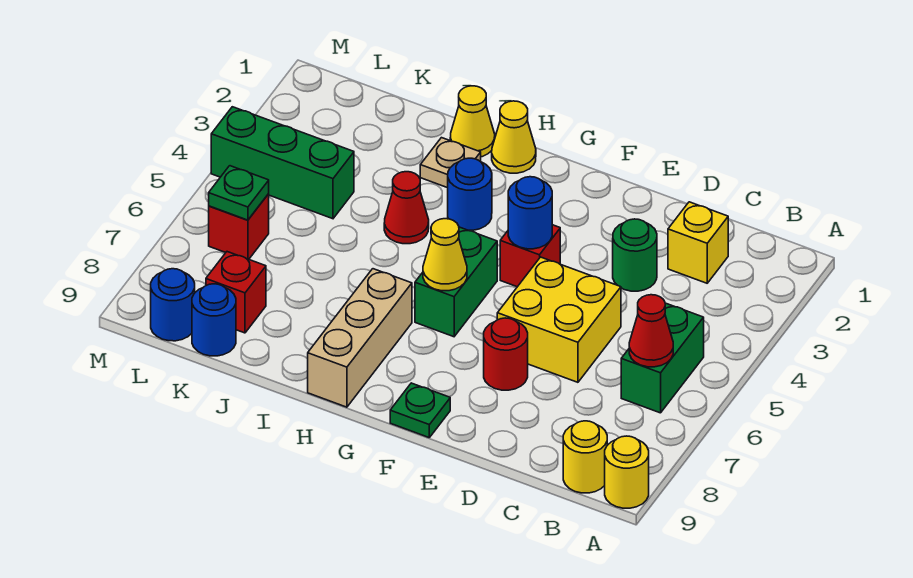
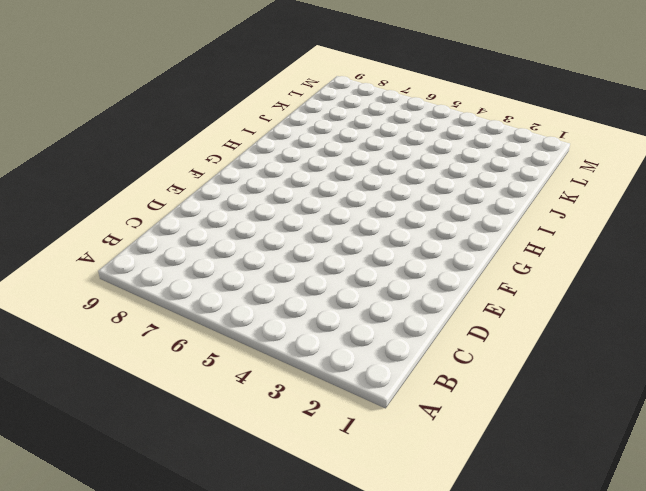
none -> yellow 1x1 round brick [605,436,649,508]
none -> green 1x2 brick [621,303,704,413]
none -> yellow 1x1 round brick [563,421,607,493]

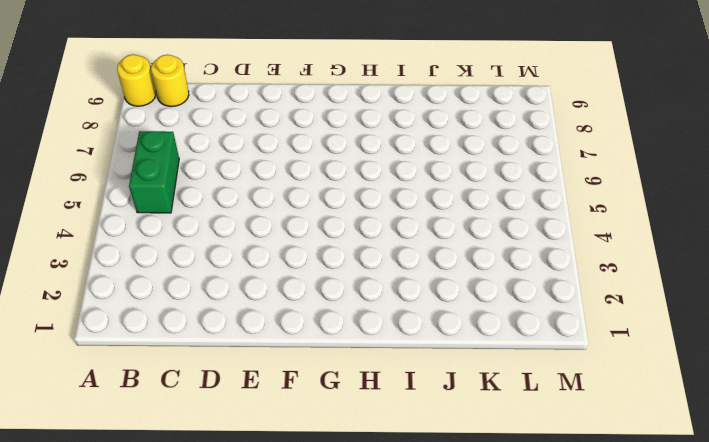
none -> yellow 1x1 brick [668,202,728,283]
none -> green 1x1 round brick [613,219,657,291]
none -> yellow 2x2 brick [497,257,621,382]

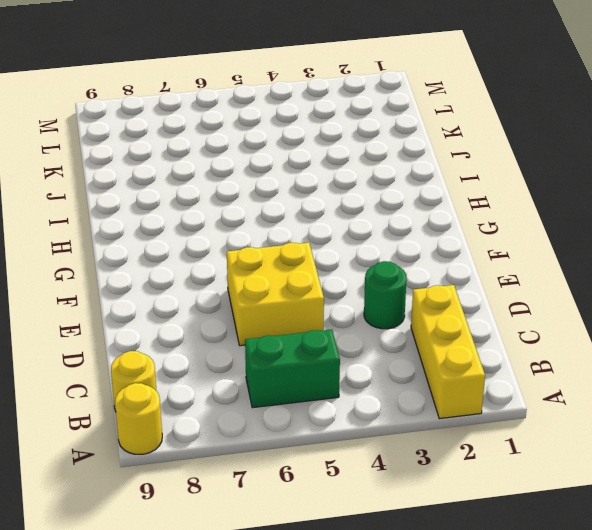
yellow 1x3 brick [411,285,485,419] -> yellow 1x1 brick [668,202,728,283]
none -> red 1x1 round brick [484,318,528,390]
none -> red 1x1 brick [500,225,560,287]
none -> green 1x1 plate [390,383,450,437]

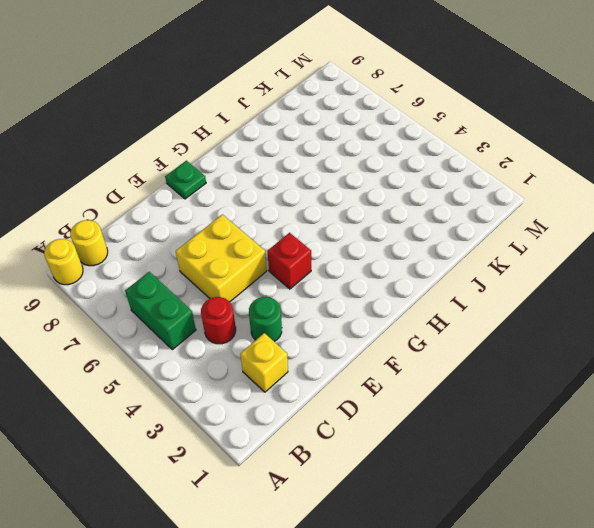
red 1x1 round brick [201,297,236,344] -> red 1x1 round brick moved to [484,318,528,390]
none -> green 1x2 brick [415,227,497,337]
none -> yellow 1x1 cone [492,101,536,173]
none -> blue 1x1 round brick [448,158,492,230]

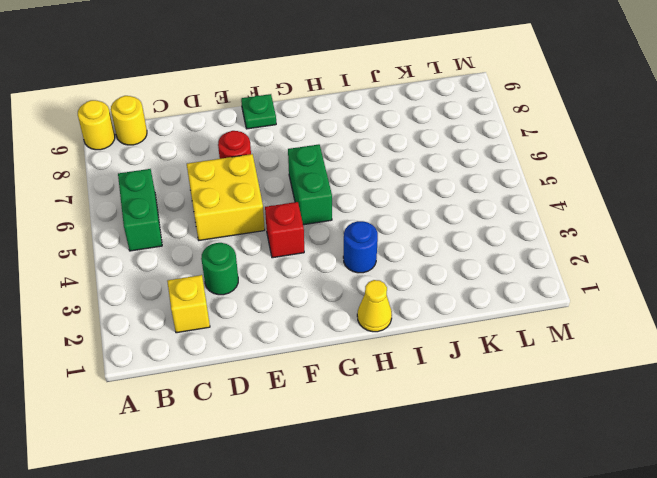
none -> tan 1x3 brick [308,269,412,407]
none -> yellow 1x1 cone [450,86,495,157]
none -> tan 1x1 plate [420,138,481,188]

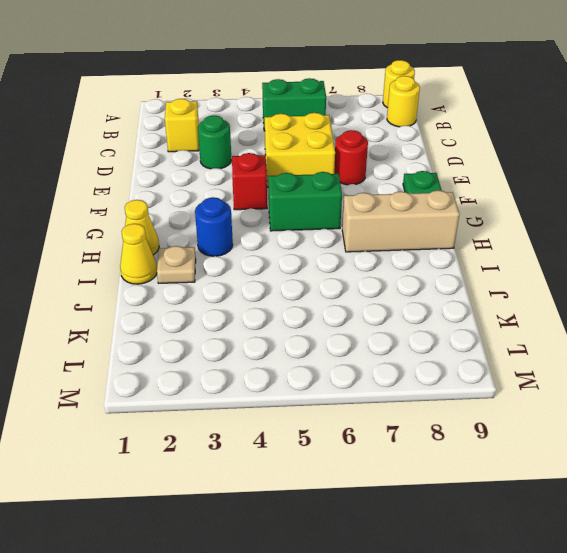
none -> red 1x1 cone [384,172,429,244]
none -> green 1x3 brick [211,107,354,219]
none -> red 1x1 brick [206,252,266,333]

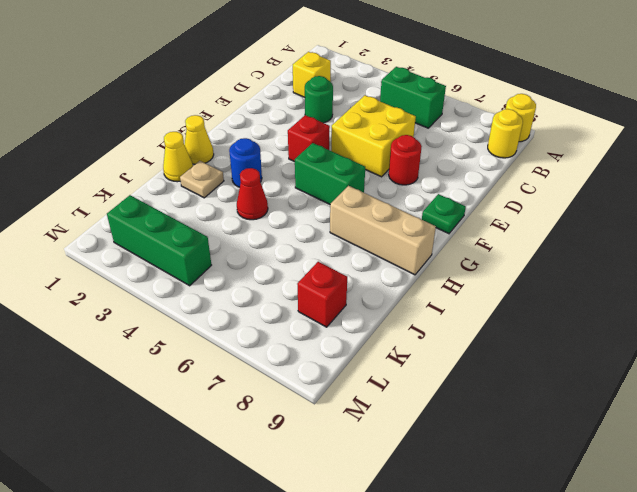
green 1x3 brick [107,195,211,286] -> green 1x3 brick turned to [211,107,354,219]
none -> blue 1x1 round brick [192,284,236,356]
none -> red 1x1 brick [209,194,269,259]
none -> blue 1x1 round brick [151,269,195,341]

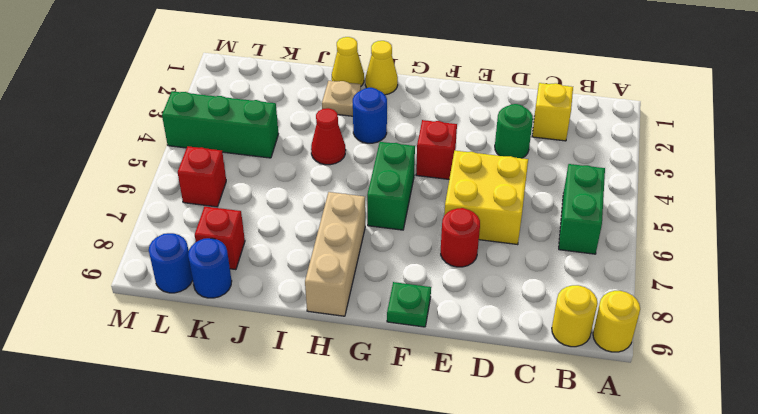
none -> red 1x1 cone [629,295,673,367]
none -> blue 1x1 round brick [508,177,552,249]
none -> yellow 1x1 cone [423,219,467,291]

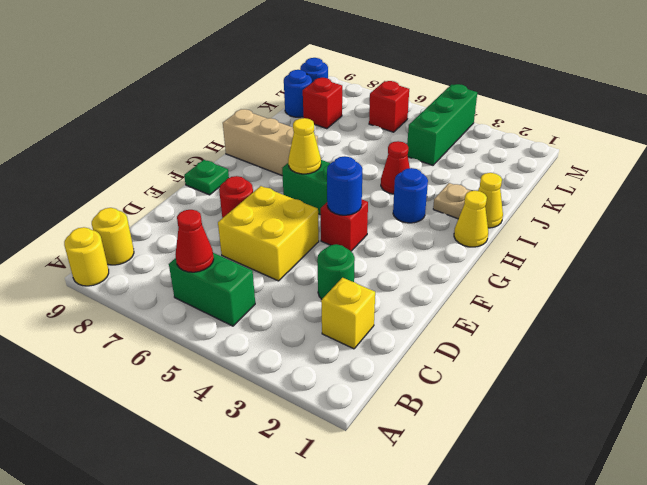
none -> green 1x1 plate [209,166,269,220]

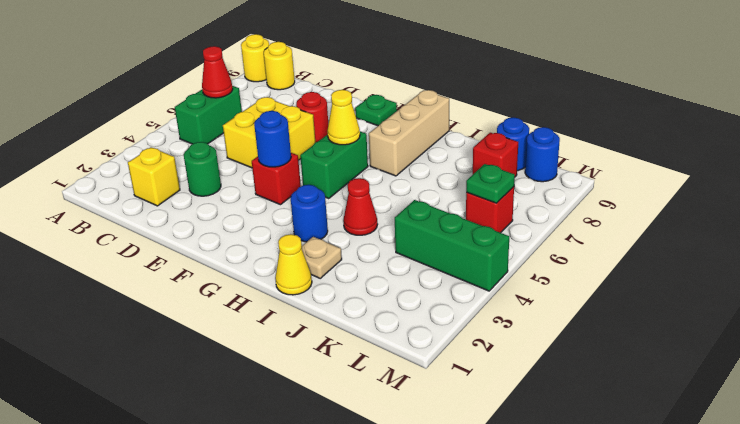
none -> yellow 1x1 cone [492,101,536,173]

